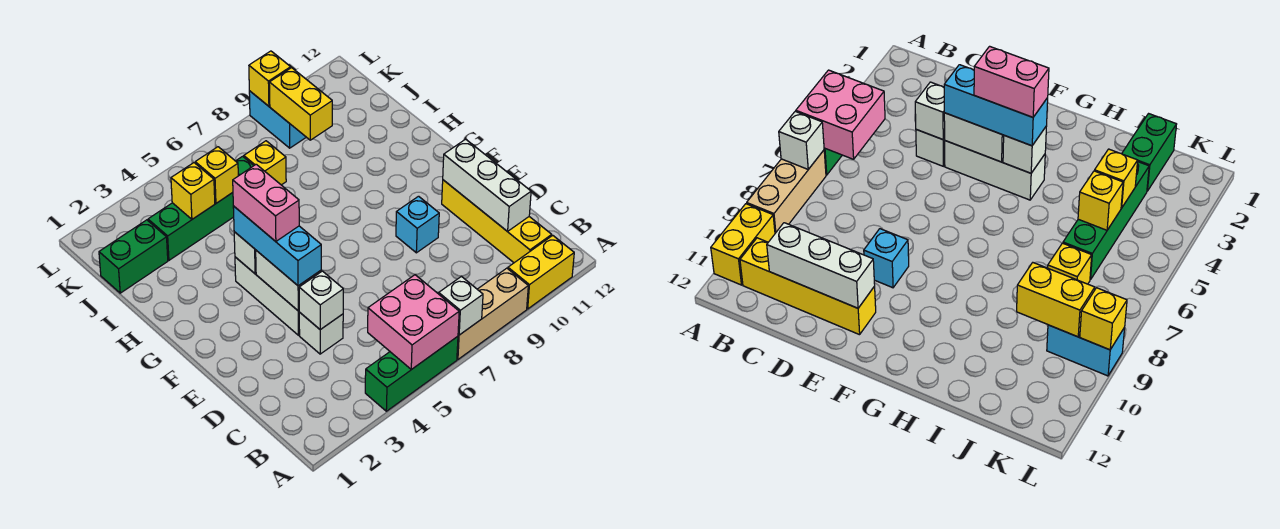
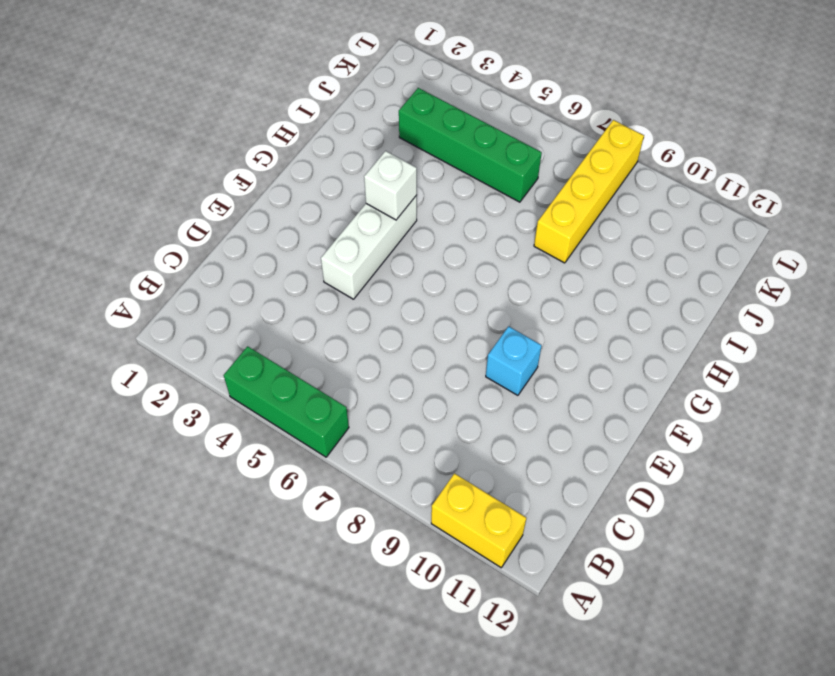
yellow 1x4 brick [534,120,644,263] -> yellow 1x4 brick moved to [442,180,552,263]
none -> tan 1x3 brick [457,268,528,359]
none -> white 1x1 brick [299,312,343,354]
none -> green 1x2 brick [99,220,168,293]

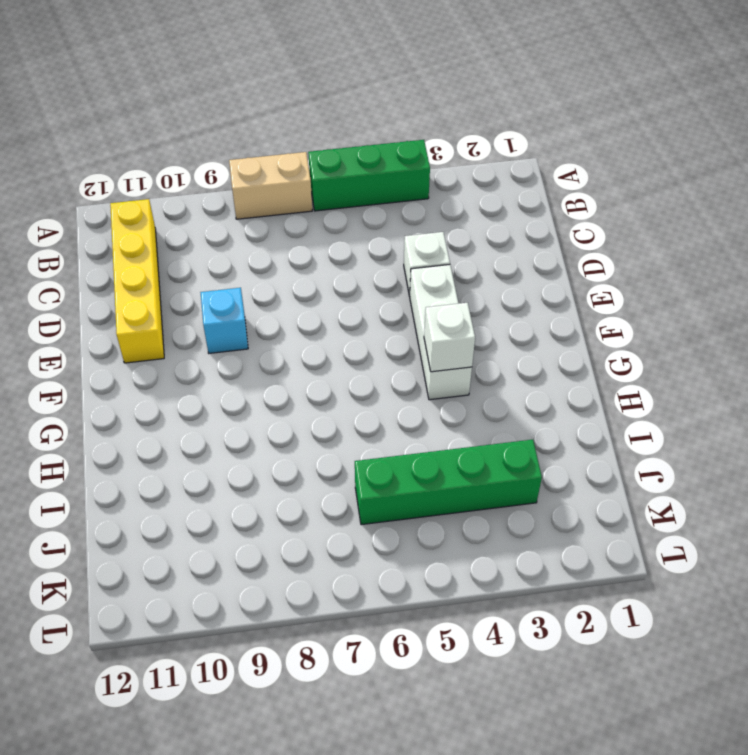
tan 1x2 brick [229,152,312,219] -> tan 1x3 brick [457,268,528,359]
none -> yellow 1x2 brick [508,235,574,309]
none -> green 1x2 brick [99,220,168,293]
none -> yellow 1x1 brick [244,141,286,185]

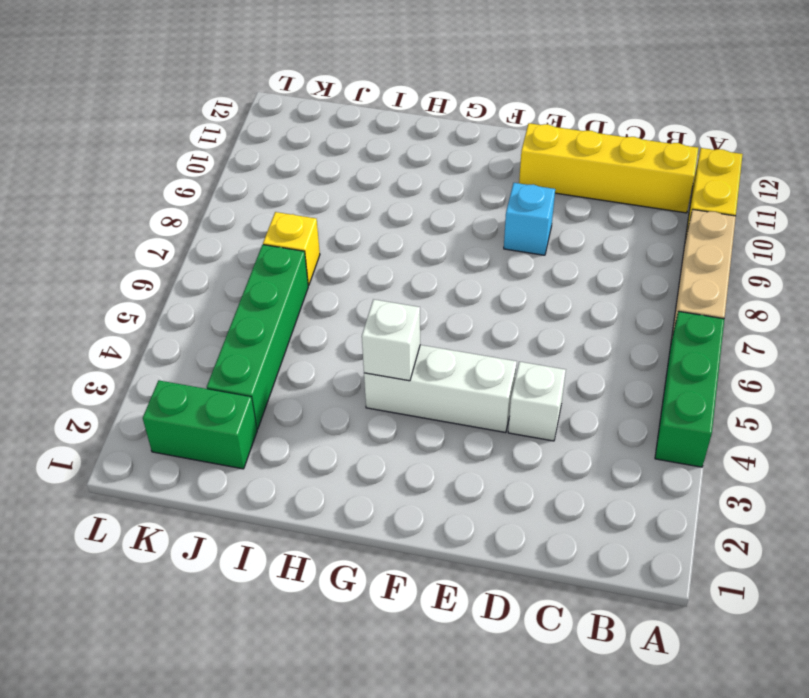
green 1x2 brick [143,380,257,469] -> green 1x2 brick turned to [99,220,168,293]
none -> cyan 1x2 brick [249,91,306,148]
none -> pink 2x2 brick [368,275,459,370]
none -> white 1x1 brick [439,277,483,335]

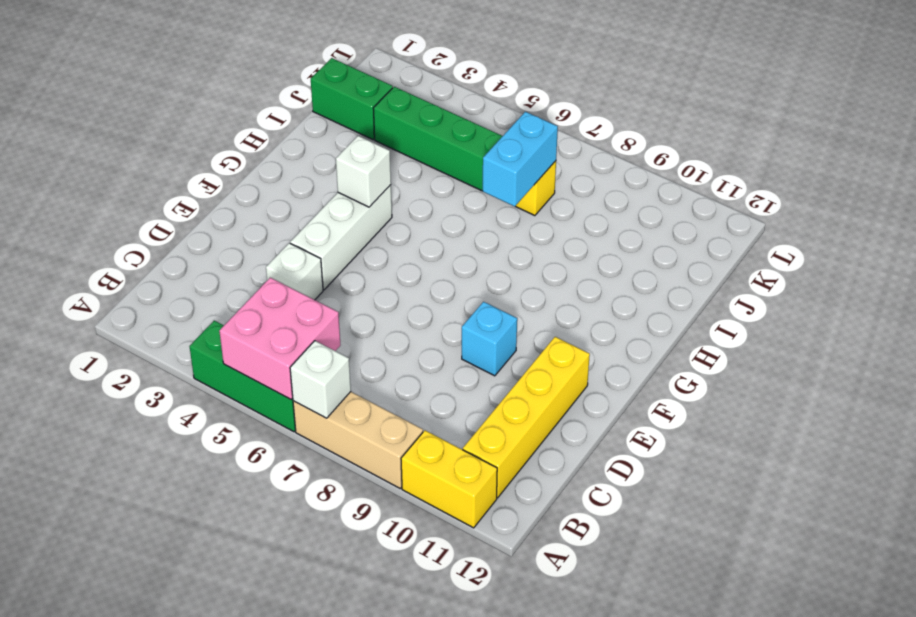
cyan 1x2 brick [483,112,558,206] -> cyan 1x2 brick moved to [249,91,306,148]
none -> white 1x3 brick [443,139,531,232]
none -> white 1x1 brick [299,271,343,330]
none -> white 1x2 brick [256,250,321,311]

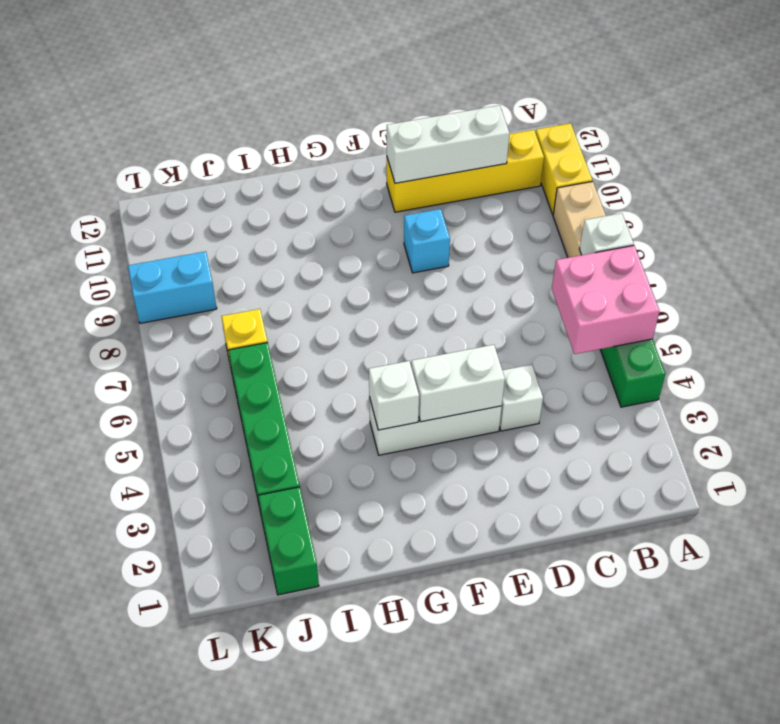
none -> white 1x1 brick [299,271,343,330]
none -> yellow 1x1 brick [171,163,215,219]
none -> yellow 1x1 brick [195,147,238,203]

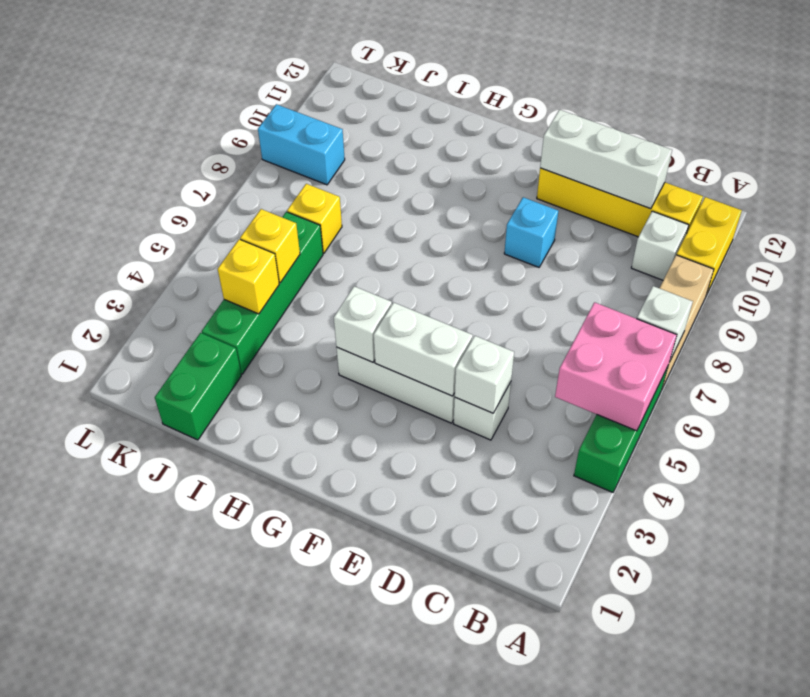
white 1x1 brick [631,211,689,280] -> none
none -> yellow 1x2 brick [269,68,332,140]
none -> yellow 1x1 brick [249,51,291,106]
none -> cyan 1x3 brick [233,206,321,286]

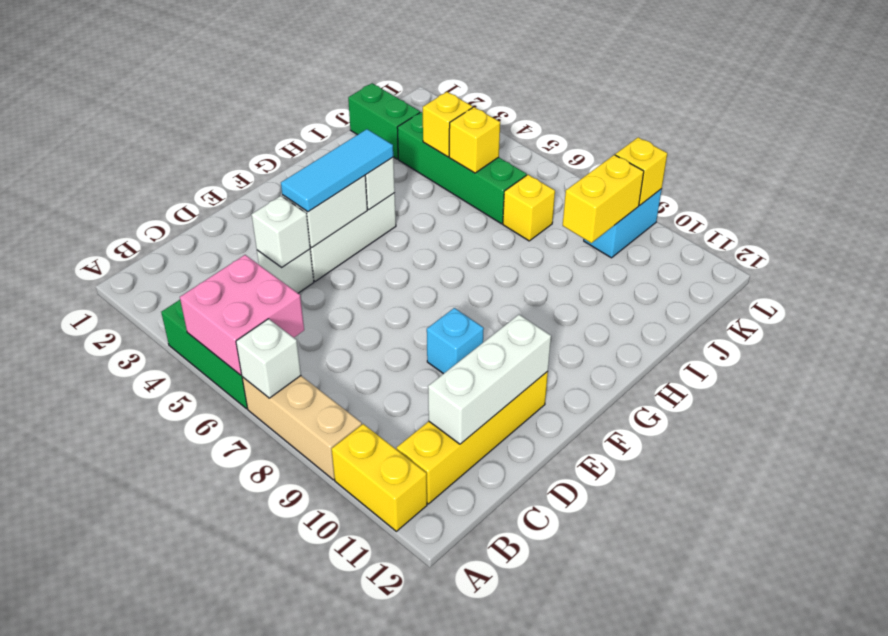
cyan 1x3 tile [281,129,393,212] -> cyan 1x3 brick [233,206,321,286]
none -> pink 1x2 brick [233,164,299,241]

